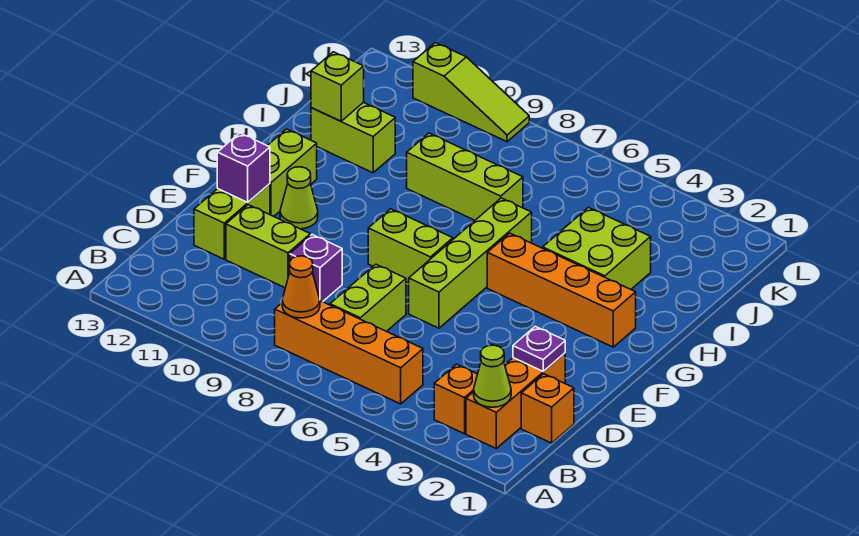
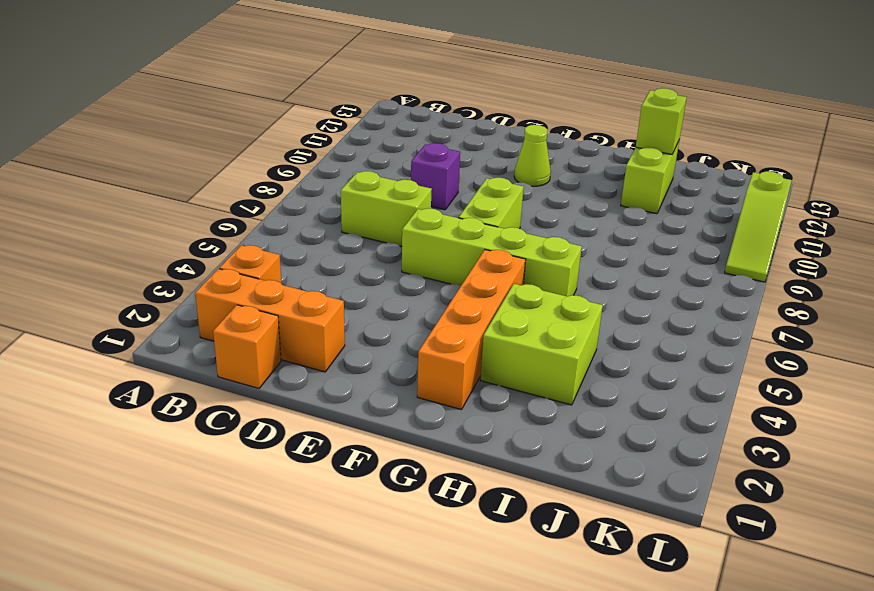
none -> orange 1x4 brick [275,301,423,404]
none -> lime 1x2 brick [226,205,310,288]
none -> lime 1x2 brick [194,184,270,259]

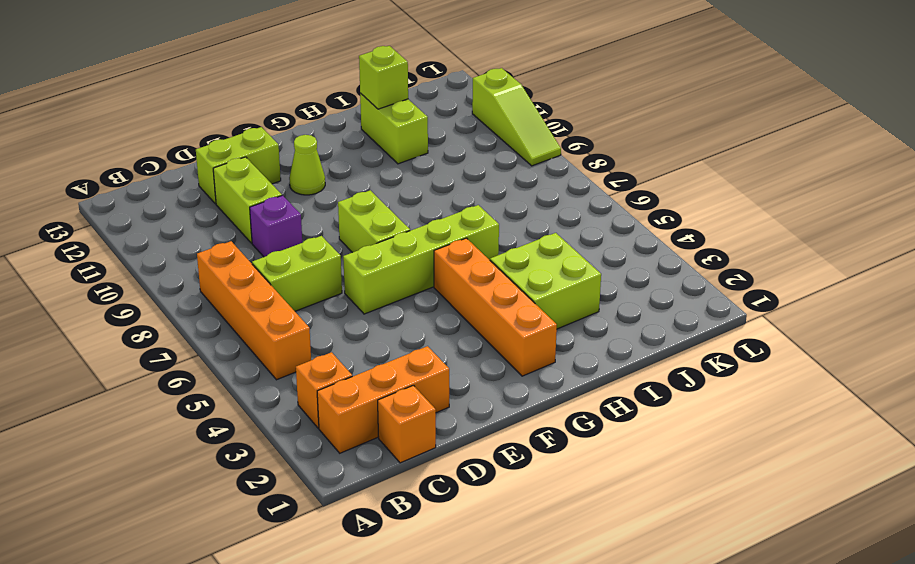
none -> lime 1x2 brick [267,129,317,216]
none -> lime 1x3 brick [407,133,523,220]
none -> lime 1x1 cone [474,345,511,407]

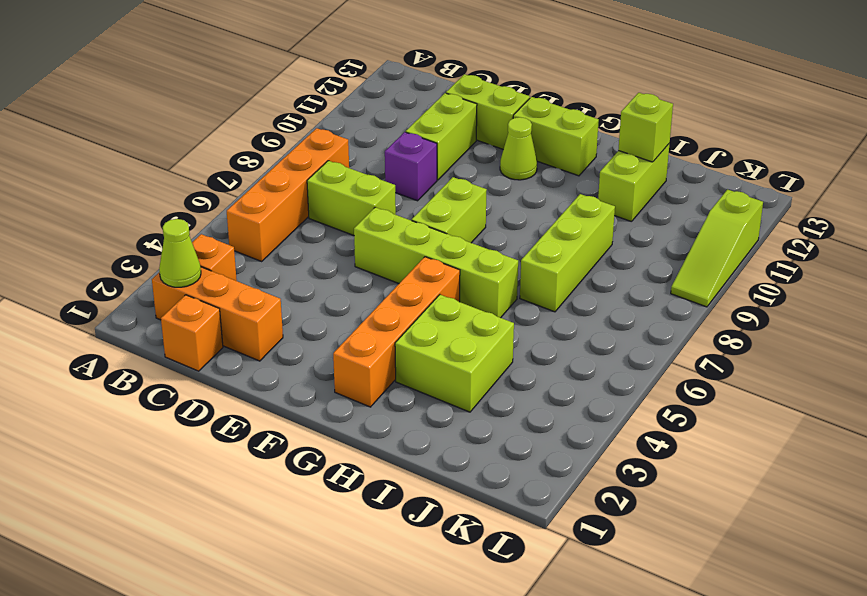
none -> orange 1x1 cone [282,256,320,318]
none -> purple 1x1 plate [513,326,565,371]
none -> purple 1x1 brick [217,133,270,202]

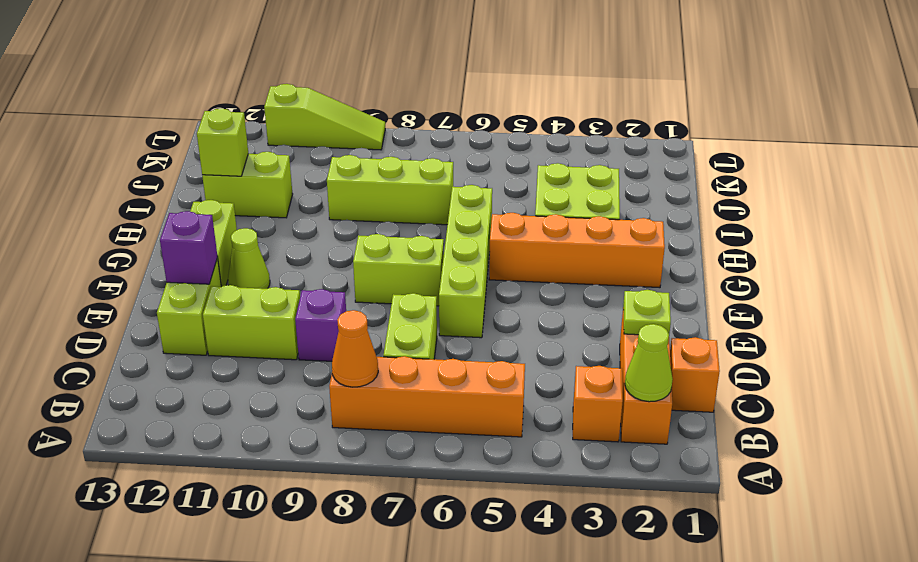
lime 1x1 plate [623,290,671,335] -> purple 1x1 plate [513,326,565,371]

